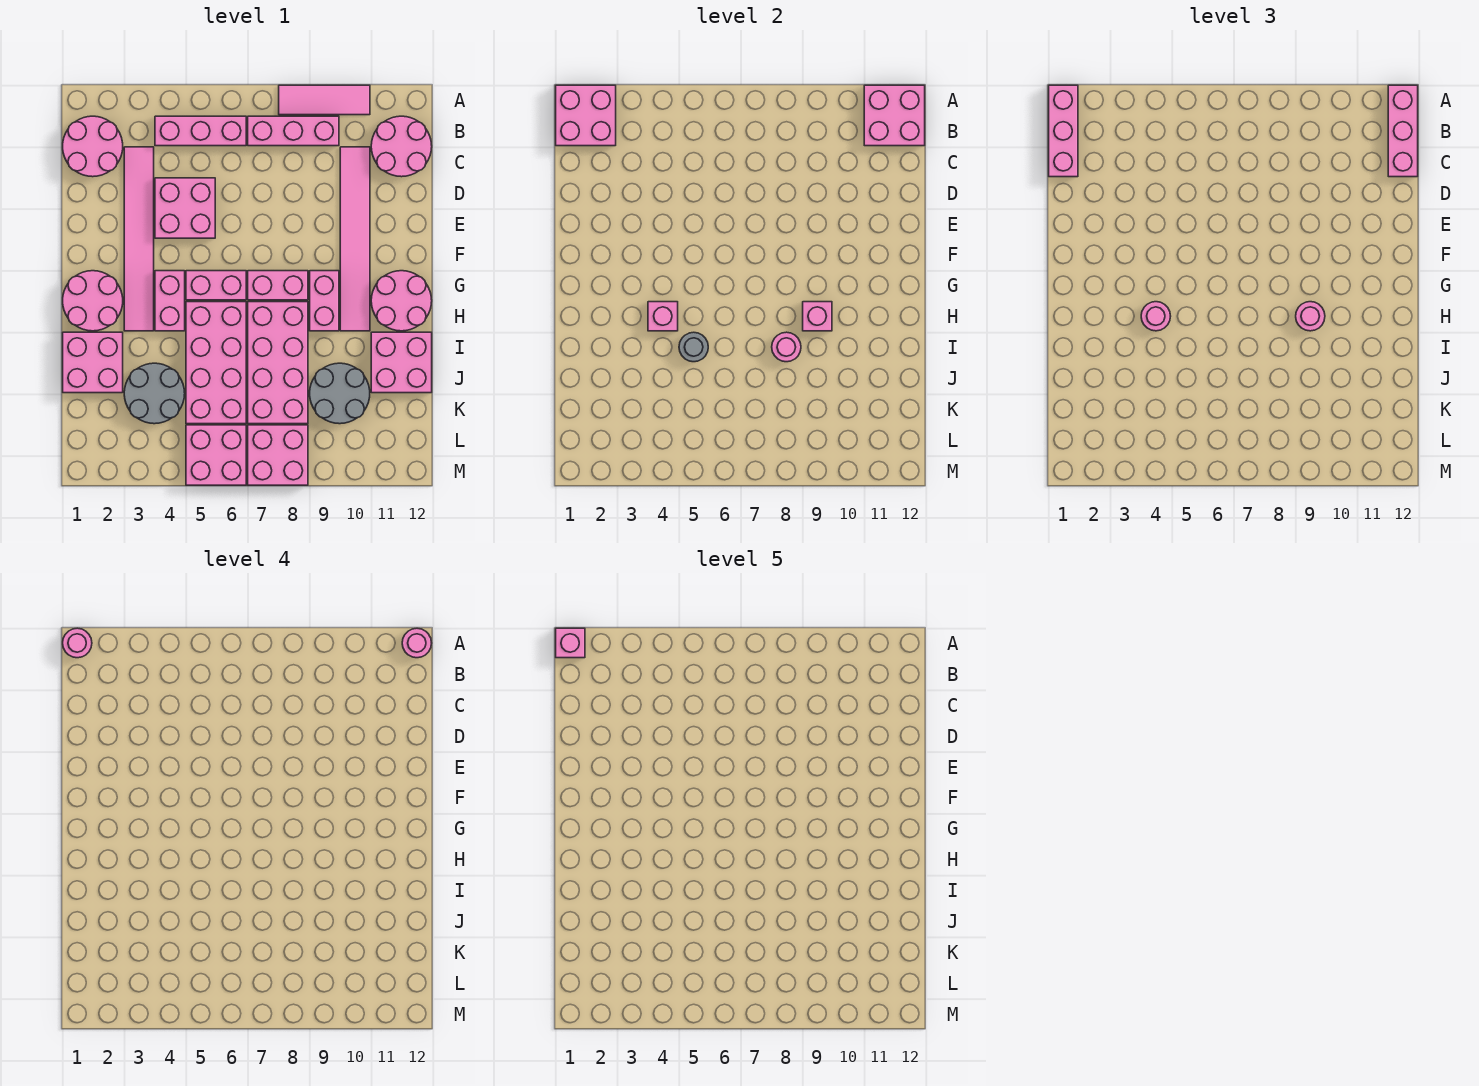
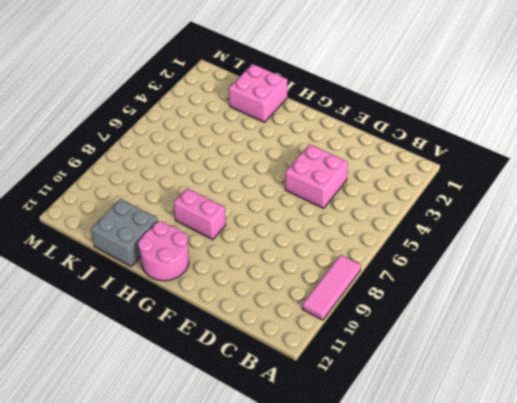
grey 2x2 brick [91,199,158,266] -> pink 2x2 brick [371,332,432,393]
none -> pink 2x2 round brick [63,116,123,177]
none -> pink 1x3 brick [155,116,246,146]
none -> pink 1x3 brick [248,116,339,146]
none -> pink 2x2 round brick [371,116,432,177]

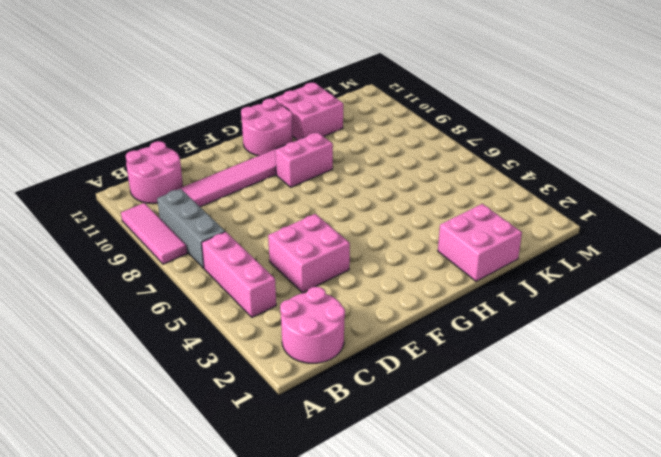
grey 1x3 brick [157,189,225,268] -> pink 1x3 brick [248,116,339,146]
none -> pink 1x6 tile [124,147,154,331]
none -> pink 2x2 round brick [63,271,123,331]
none -> pink 1x2 brick [155,271,185,331]
none -> pink 1x2 brick [186,271,246,300]

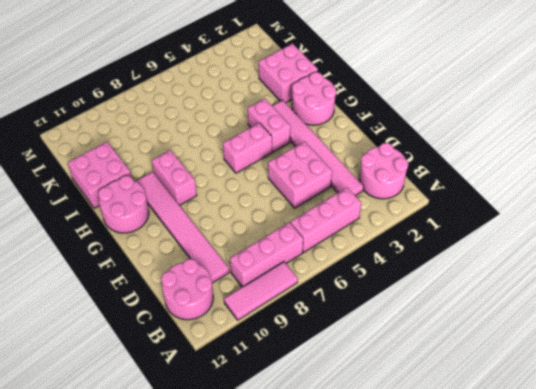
none -> pink 1x2 brick [248,271,308,300]
none -> pink 2x4 brick [186,302,246,424]
none -> pink 2x4 brick [248,302,308,424]
none -> grey 2x2 round brick [124,363,185,424]

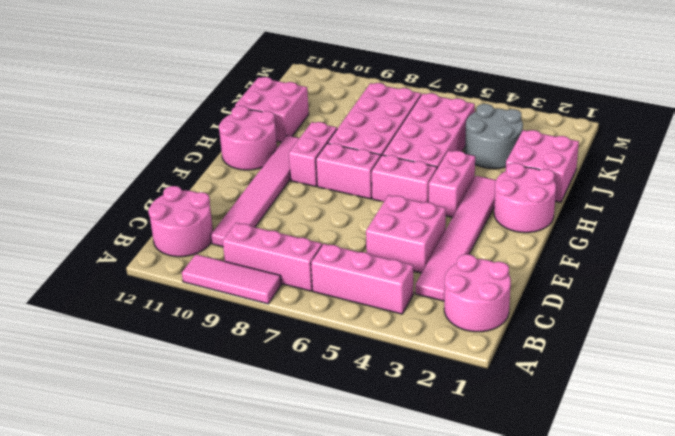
none -> grey 2x2 round brick [310,363,370,424]
none -> pink 2x2 brick [186,425,246,485]
none -> pink 2x2 brick [248,425,308,485]
none -> pink 2x2 brick [556,85,616,146]

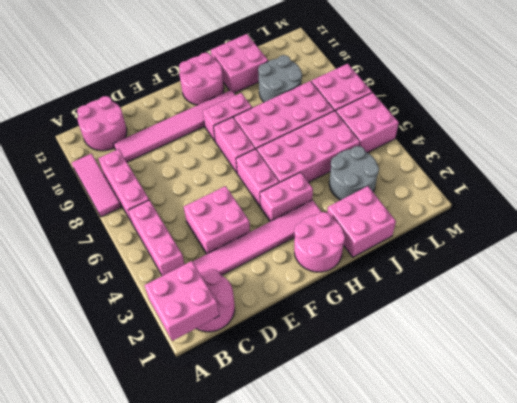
none -> pink 2x2 brick [864,85,925,146]
none -> pink 1x1 brick [648,302,678,331]
none -> pink 1x1 brick [803,302,832,331]
none -> grey 1x1 round brick [679,332,708,362]

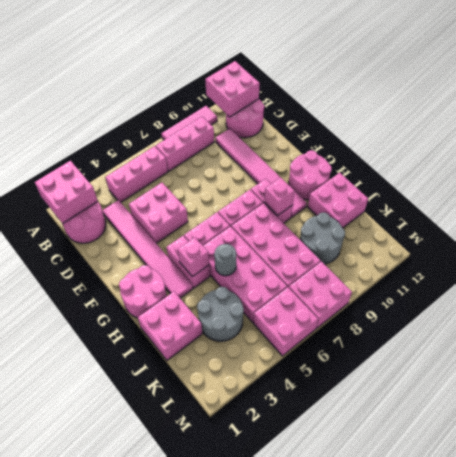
none -> pink 1x1 round brick [772,332,801,362]
none -> pink 1x3 brick [1049,85,1078,177]
none -> pink 1x3 brick [1388,85,1418,177]
none -> pink 1x1 round brick [1141,302,1171,331]

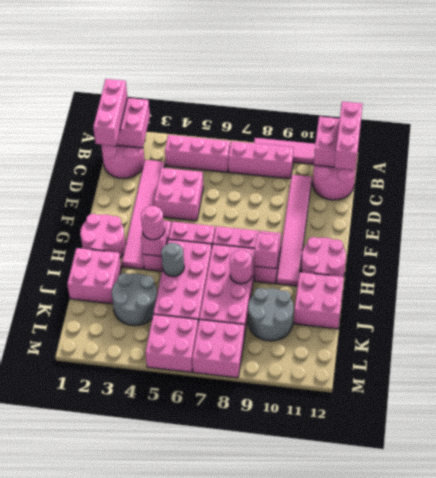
none -> pink 1x1 round brick [1296,302,1325,331]
none -> pink 1x1 round brick [63,628,92,658]
none -> pink 1x1 round brick [402,628,432,658]
none -> pink 1x1 brick [556,628,585,658]

